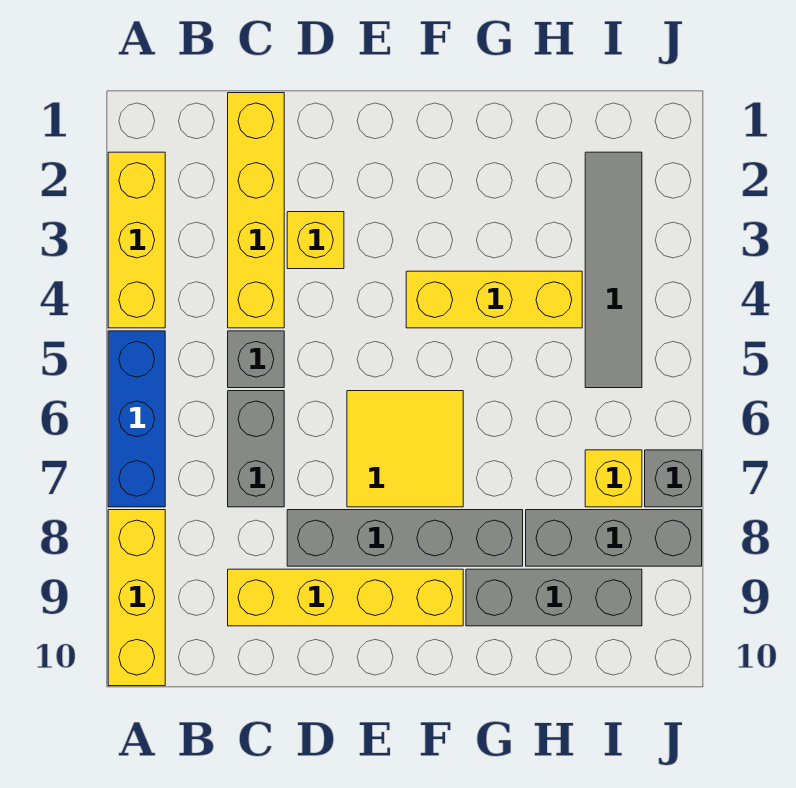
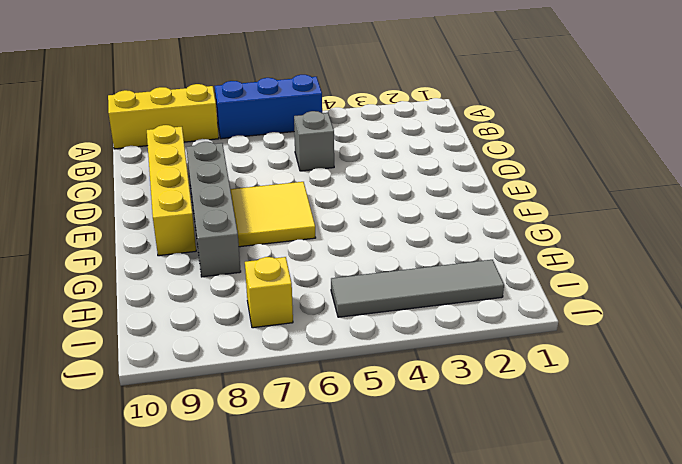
none -> yellow 1x3 brick [108,152,165,328]
none -> yellow 1x4 brick [228,93,284,328]
none -> grey 1x2 brick [228,391,284,507]

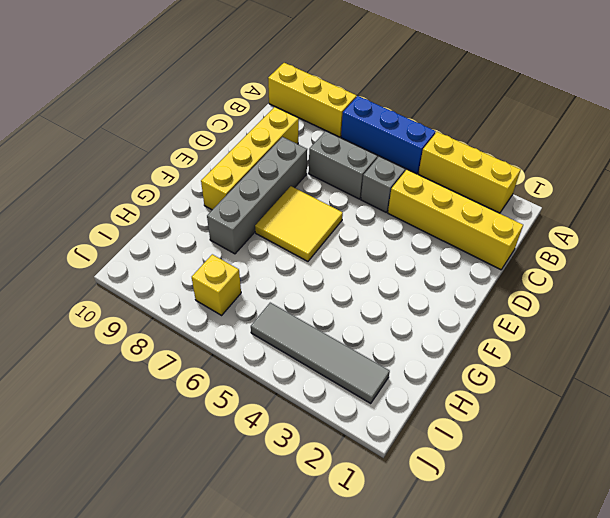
none -> yellow 1x1 brick [287,212,344,269]
none -> yellow 1x3 brick [406,271,582,328]
none -> grey 1x3 brick [466,569,642,626]

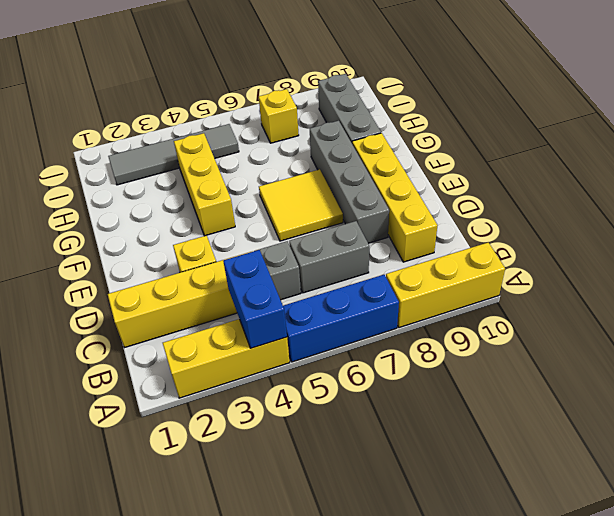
blue 1x2 brick [223,250,287,348] -> none
none -> grey 1x3 brick [526,510,702,566]
none -> grey 1x1 brick [645,450,702,507]

